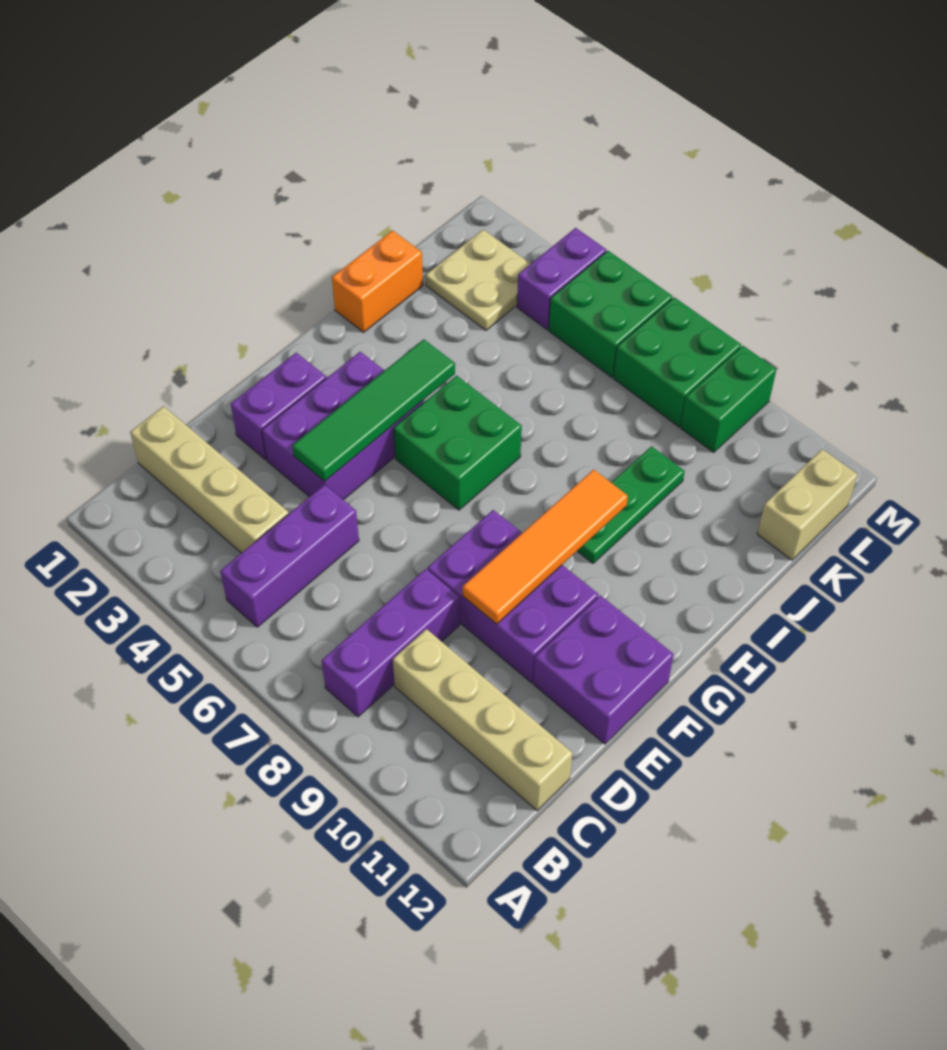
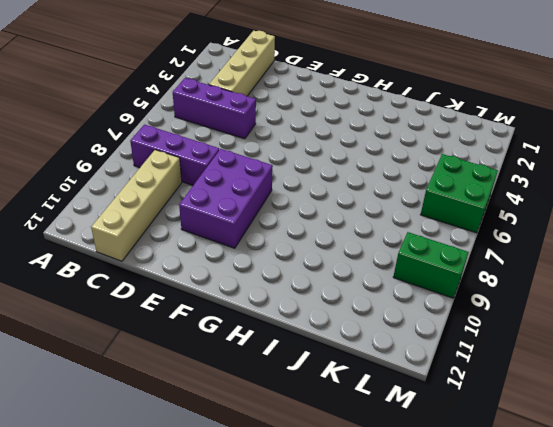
none -> purple 1x2 brick [231,353,326,460]
none -> purple 2x3 brick [262,352,423,500]
none -> purple 2x2 brick [533,596,674,744]

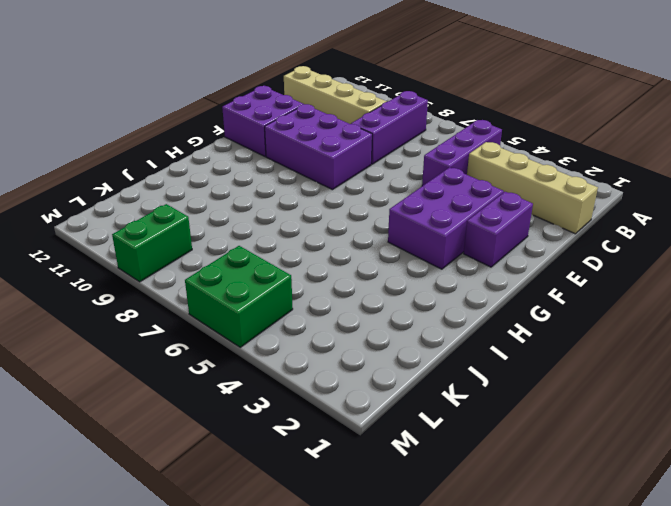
none -> green 2x2 brick [394,376,522,510]
none -> green 1x3 plate [577,446,685,563]
none -> orange 1x2 brick [332,231,423,332]

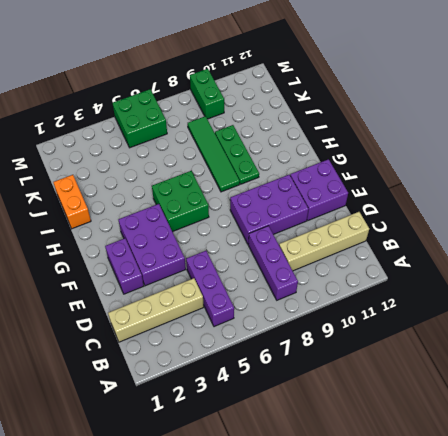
green 1x4 tile [188,116,240,192] -> green 1x4 tile moved to [292,339,455,481]
none -> tan 2x2 plate [426,230,530,330]
none -> tan 1x2 brick [757,449,858,560]
none -> purple 1x2 brick [517,228,606,330]

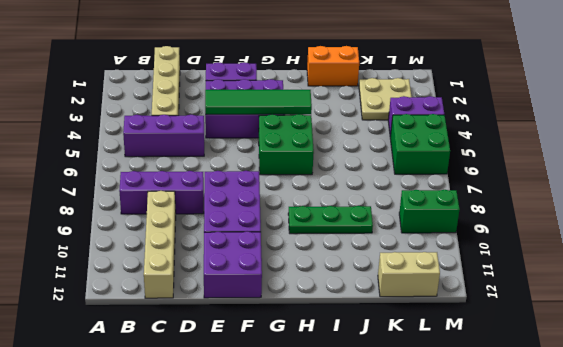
none -> green 2x2 brick [614,297,741,427]
none -> orange 1x4 tile [463,470,628,624]

